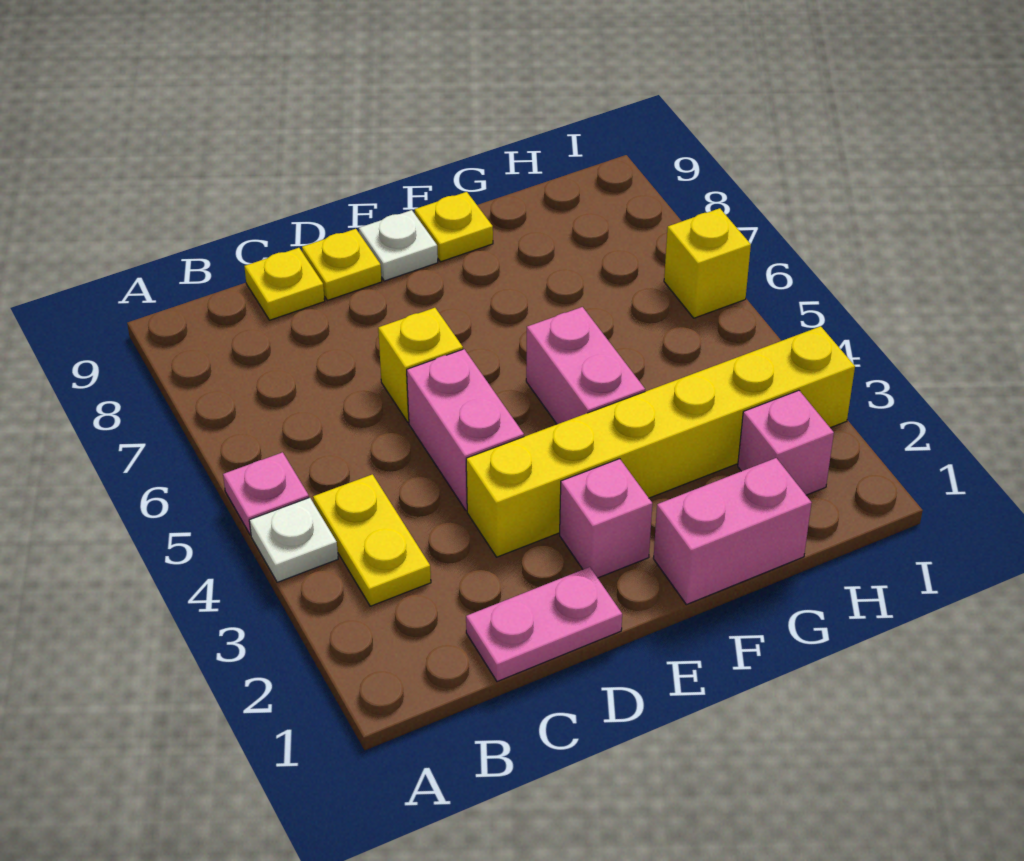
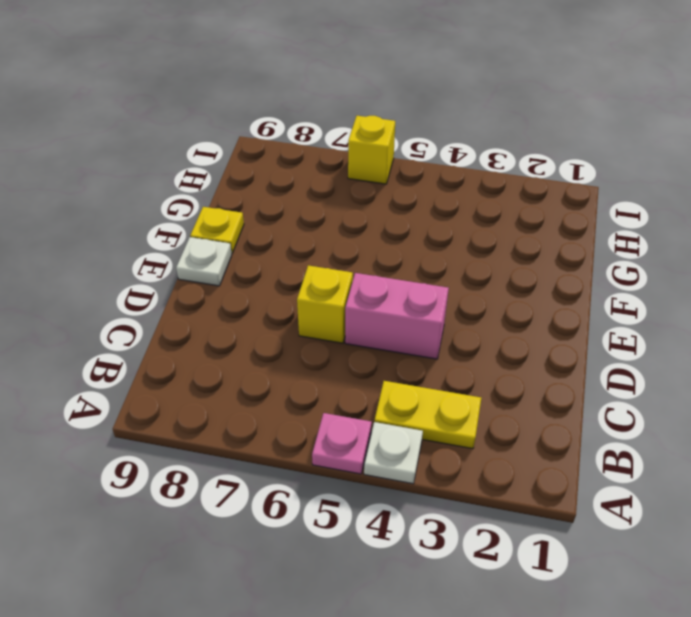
none -> pink 1x2 plate [466,567,622,682]
none -> yellow 1x1 plate [244,248,325,320]
none -> yellow 1x6 brick [466,326,855,557]

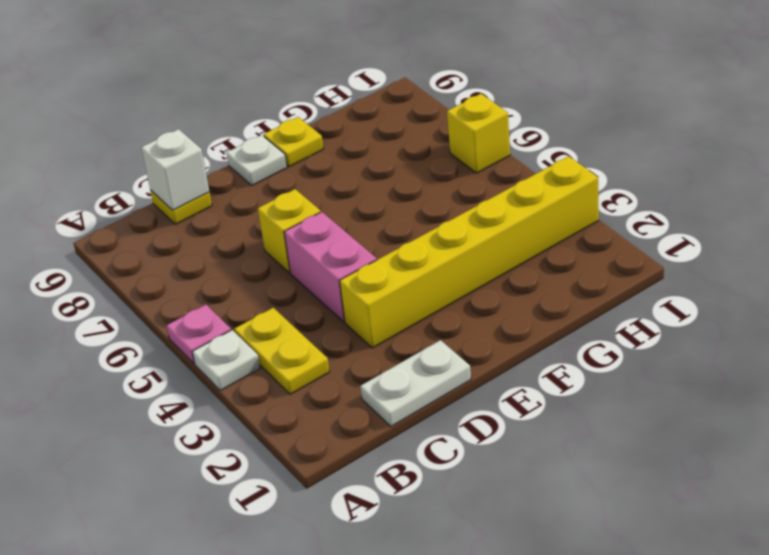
white 1x2 plate [361,340,471,426] -> pink 1x2 plate [466,567,622,682]
white 1x1 brick [141,129,210,210] -> none
none -> yellow 1x1 plate [302,229,382,301]
none -> pink 1x1 brick [560,459,652,578]
none -> pink 1x2 brick [653,458,812,605]

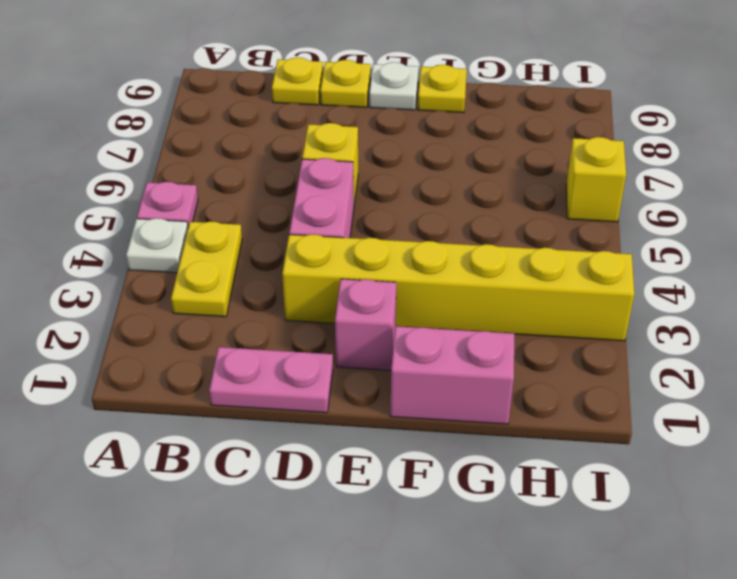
none -> pink 1x2 brick [526,307,645,424]
none -> pink 1x1 brick [738,390,834,495]

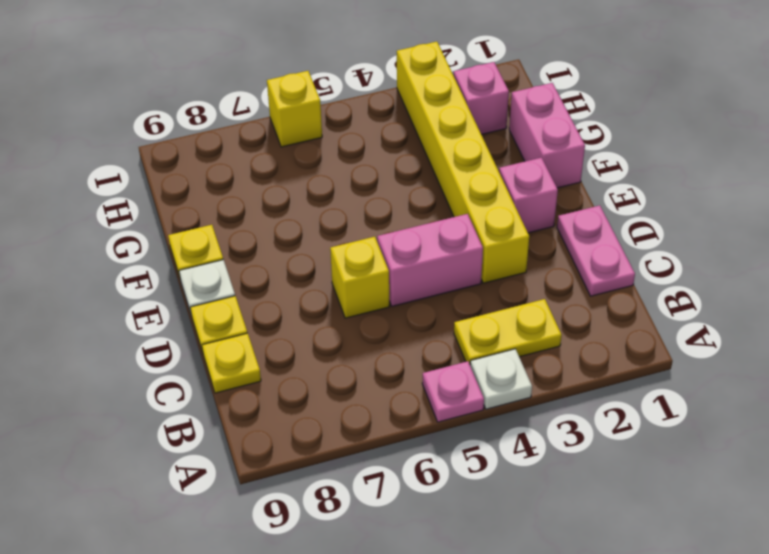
none -> pink 1x2 brick [526,307,645,424]

